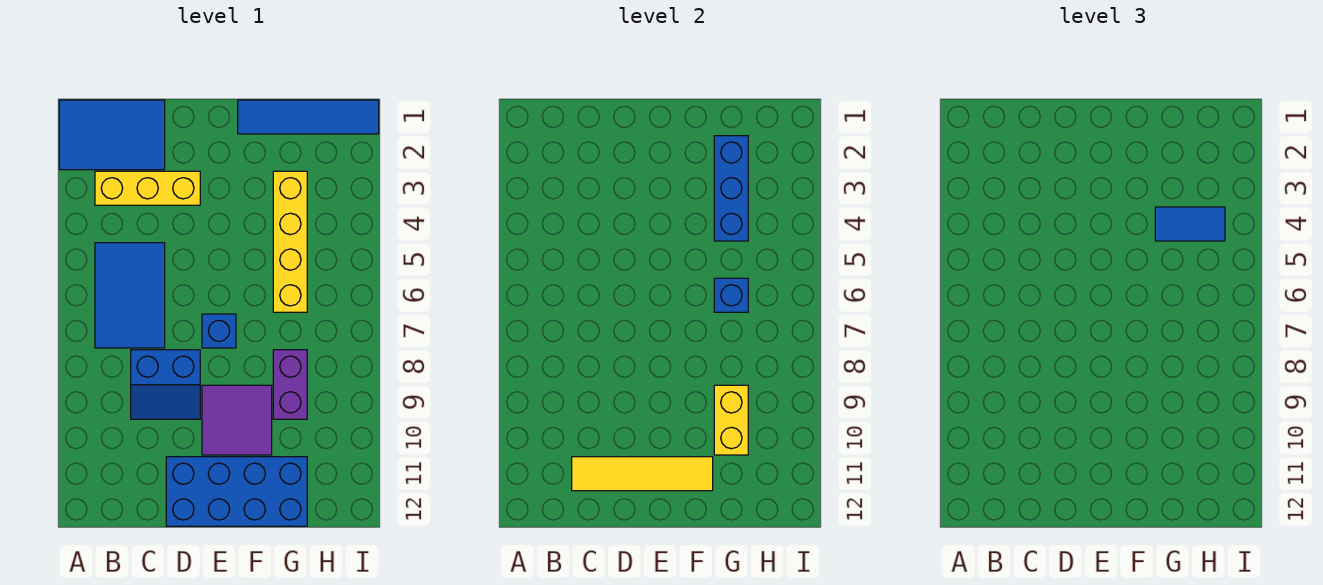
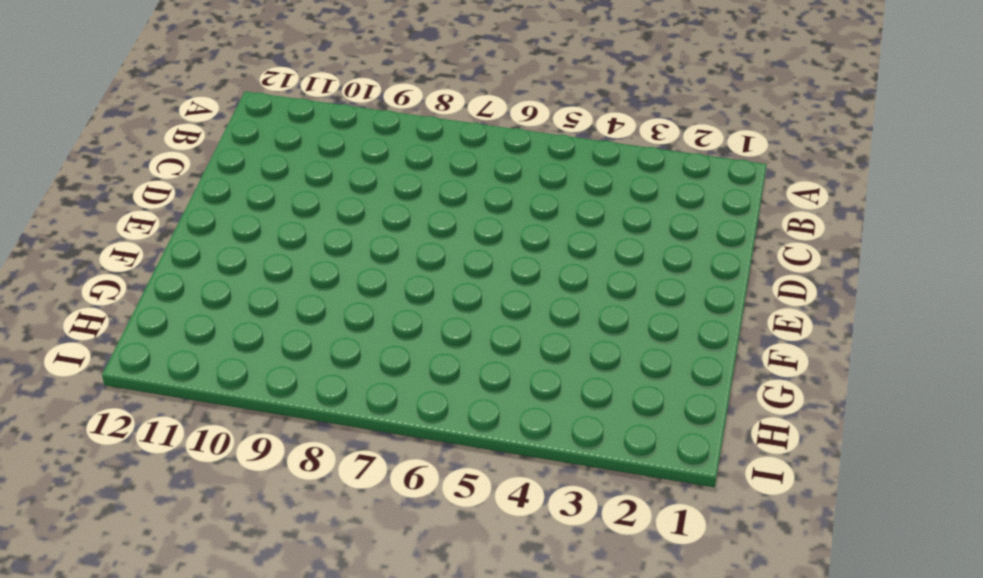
none -> blue 2x3 tile [59,100,165,170]
none -> yellow 1x3 brick [95,171,200,205]
none -> blue 2x3 tile [95,243,165,348]

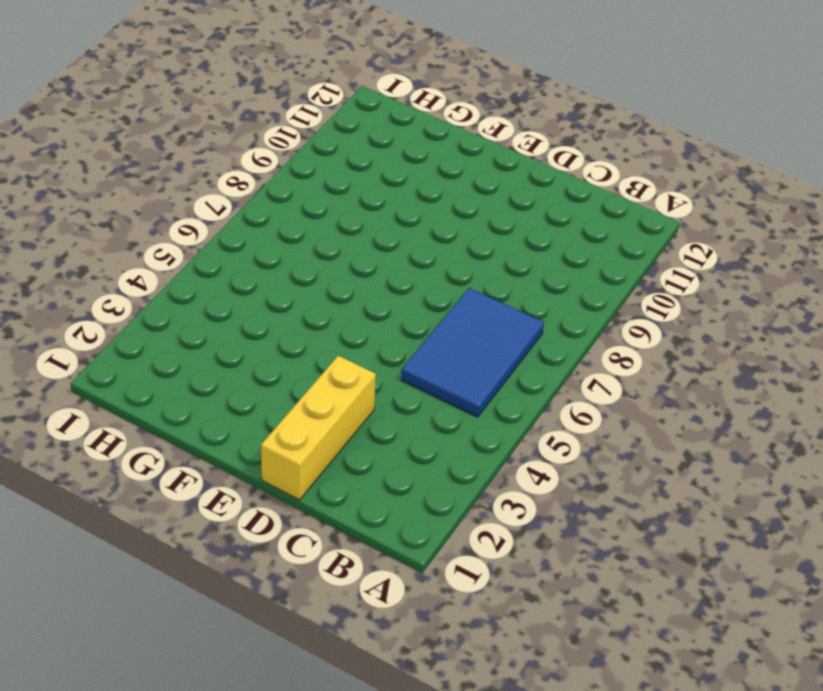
yellow 1x3 brick [261,356,376,500] -> yellow 1x3 brick turned to [95,171,200,205]
none -> blue 2x3 tile [59,100,165,170]
none -> blue 2x2 slope [131,350,200,419]
none -> blue 2x4 brick [166,457,307,526]

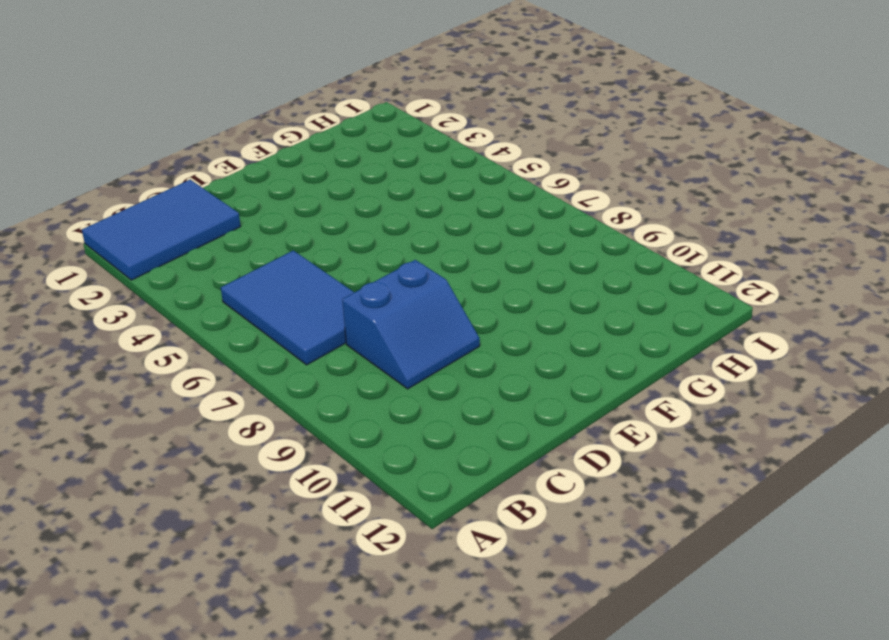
none -> yellow 1x3 brick [95,171,200,205]
none -> blue 2x4 brick [166,457,307,526]
none -> blue 1x1 brick [202,314,236,348]

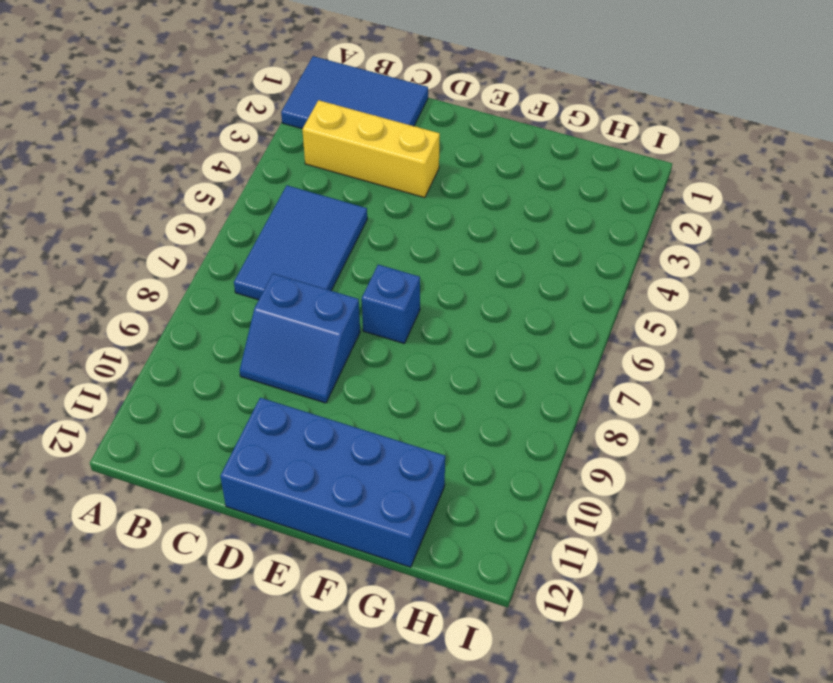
none -> purple 2x2 tile [202,385,272,455]
none -> blue 1x4 tile [238,100,379,134]
none -> yellow 1x4 brick [273,171,307,312]

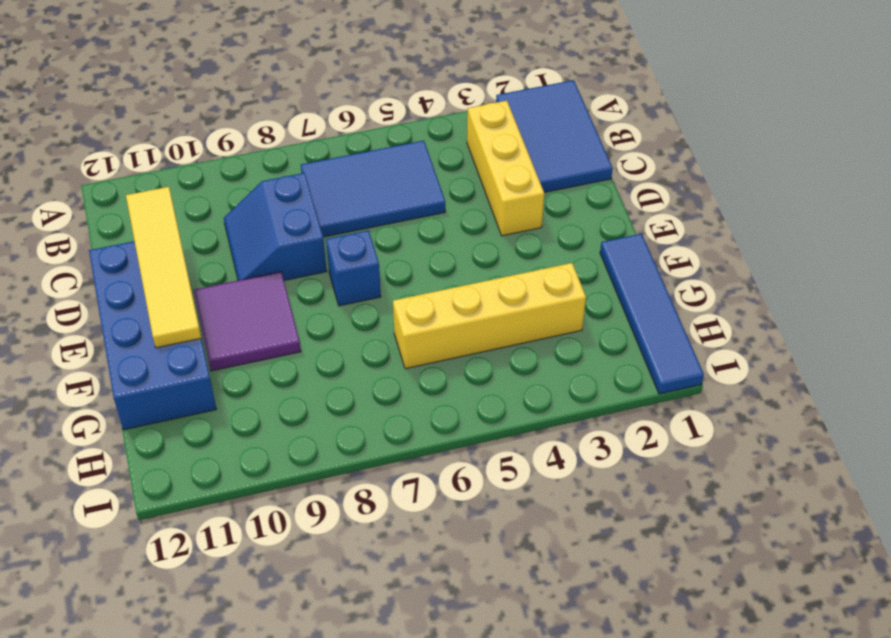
none -> purple 1x2 brick [273,350,307,419]
none -> blue 1x3 brick [714,136,748,241]
none -> blue 1x1 brick [714,278,748,312]

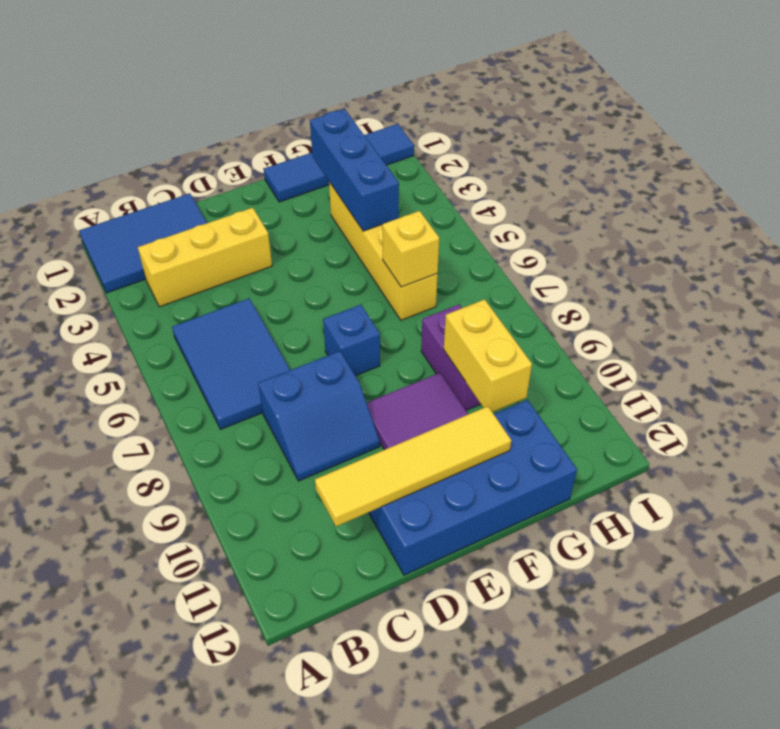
yellow 1x1 brick [382,211,439,287] -> blue 1x1 brick [714,278,748,312]
none -> blue 1x2 tile [1155,207,1225,241]

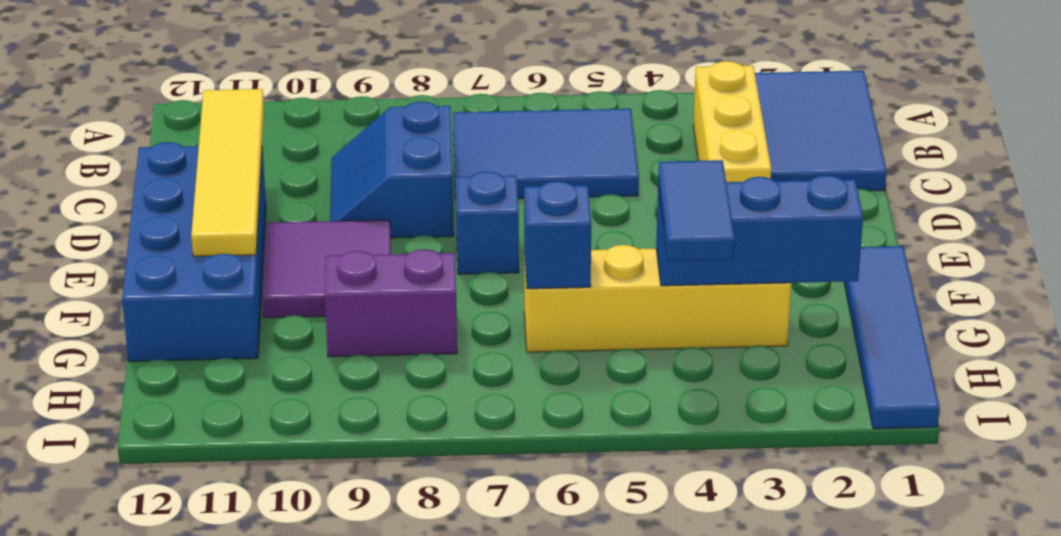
none -> yellow 1x2 brick [714,385,748,455]

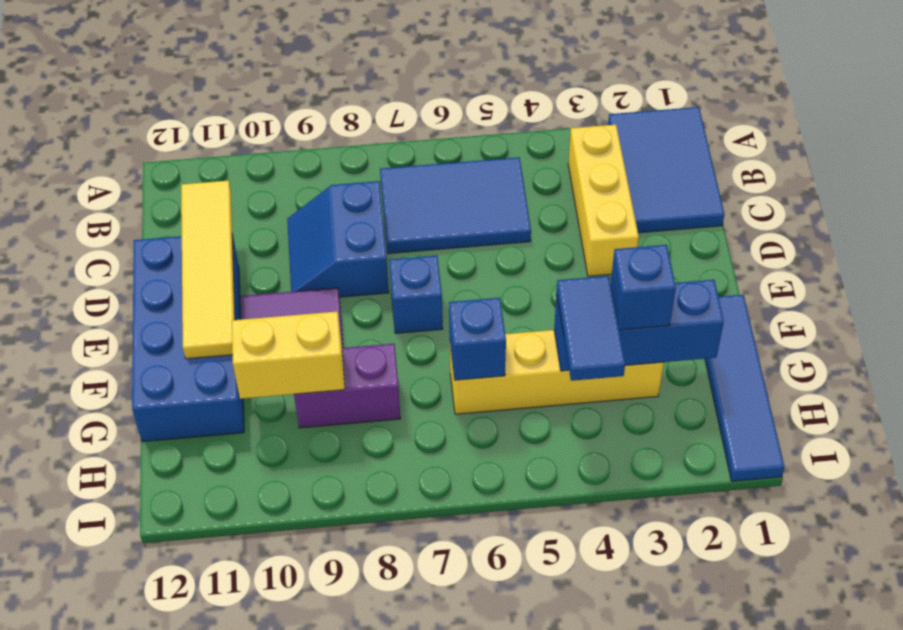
blue 1x1 brick [611,245,676,330] -> none

